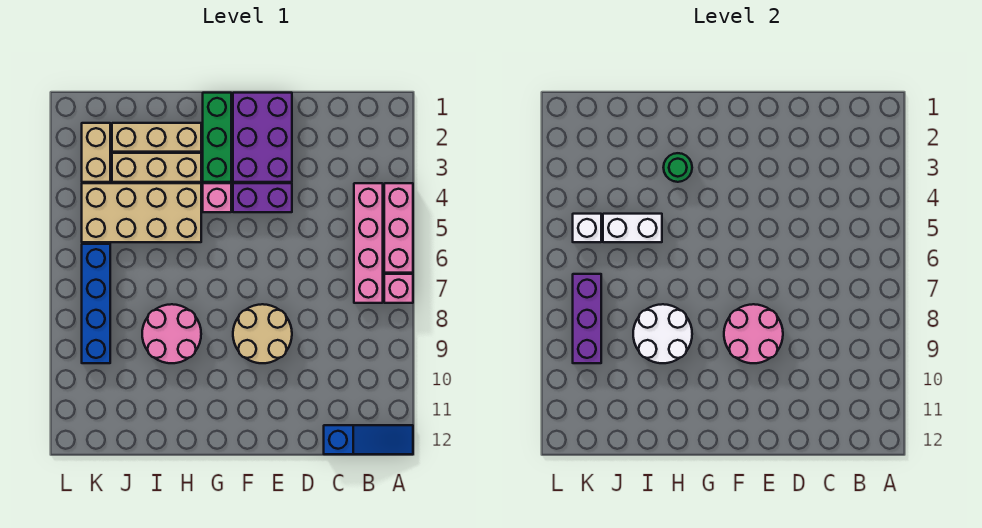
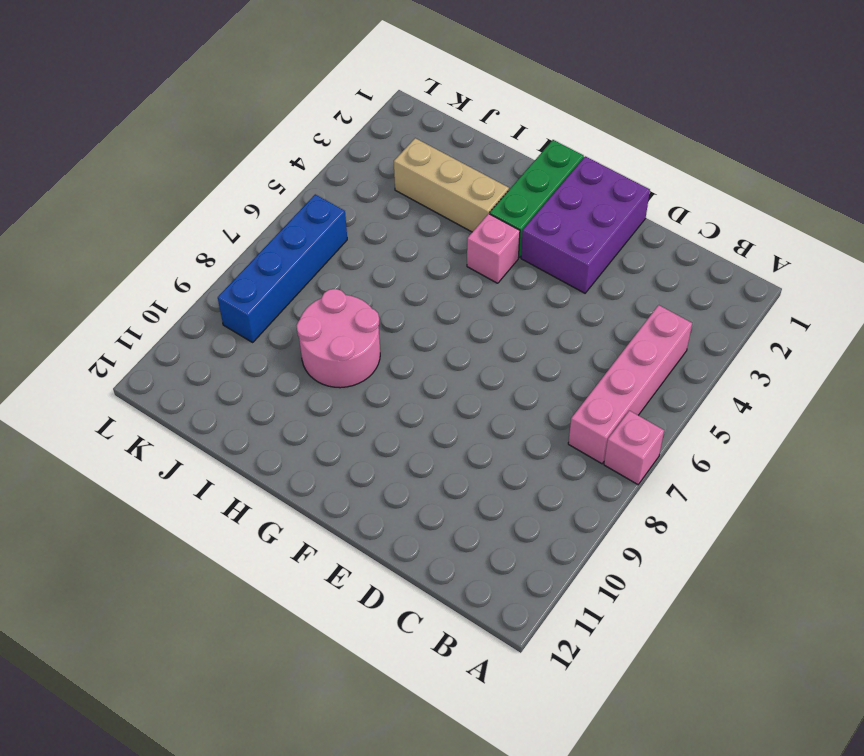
none -> pink 1x3 brick [384,183,413,273]
none -> blue 1x3 slope [324,425,413,454]
none -> purple 1x2 brick [233,183,292,212]

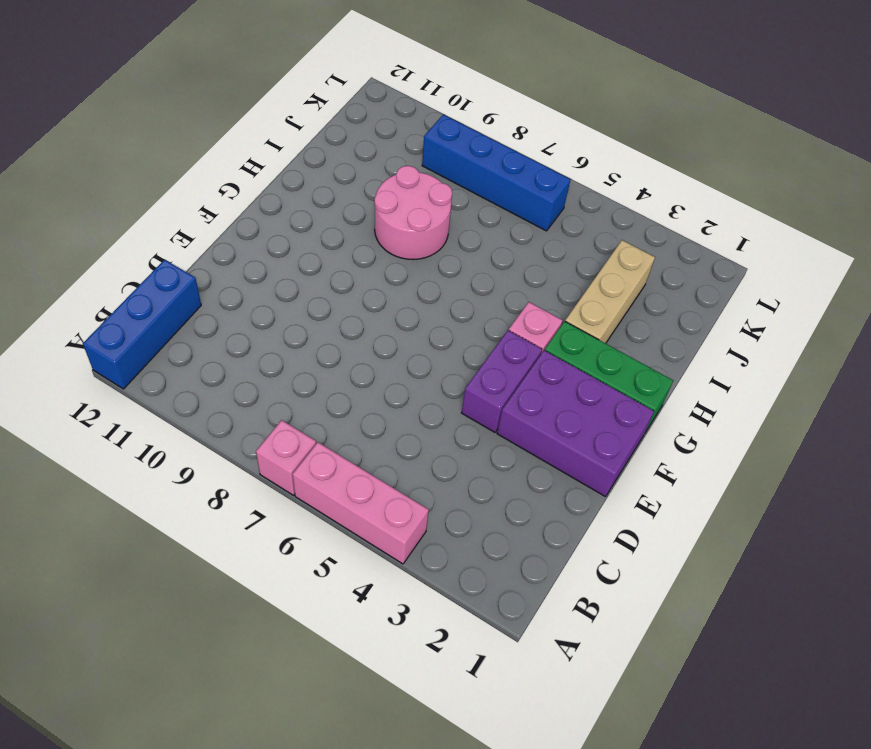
blue 1x3 brick [83,260,201,389] -> blue 1x3 slope [324,425,413,454]
none -> pink 1x4 brick [354,183,383,303]
none -> tan 2x2 round brick [233,304,292,363]
none -> tan 1x3 brick [112,123,201,152]

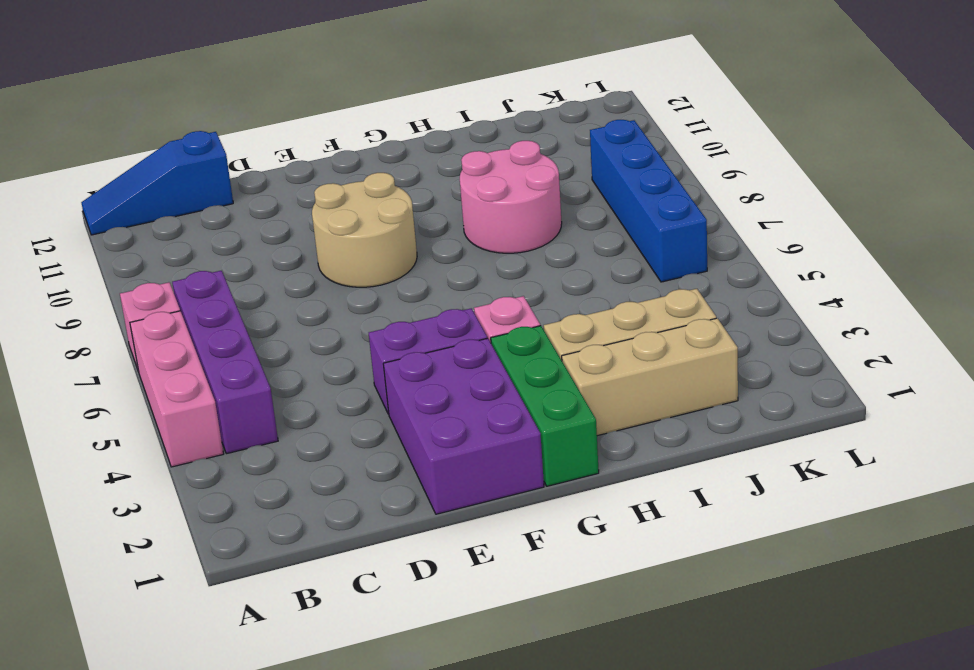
purple 1x4 brick [172,271,278,454] -> pink 1x4 brick [354,183,383,303]
none -> tan 2x4 brick [82,183,201,242]
none -> tan 1x2 brick [82,123,110,182]
none -> pink 2x2 round brick [724,304,783,363]

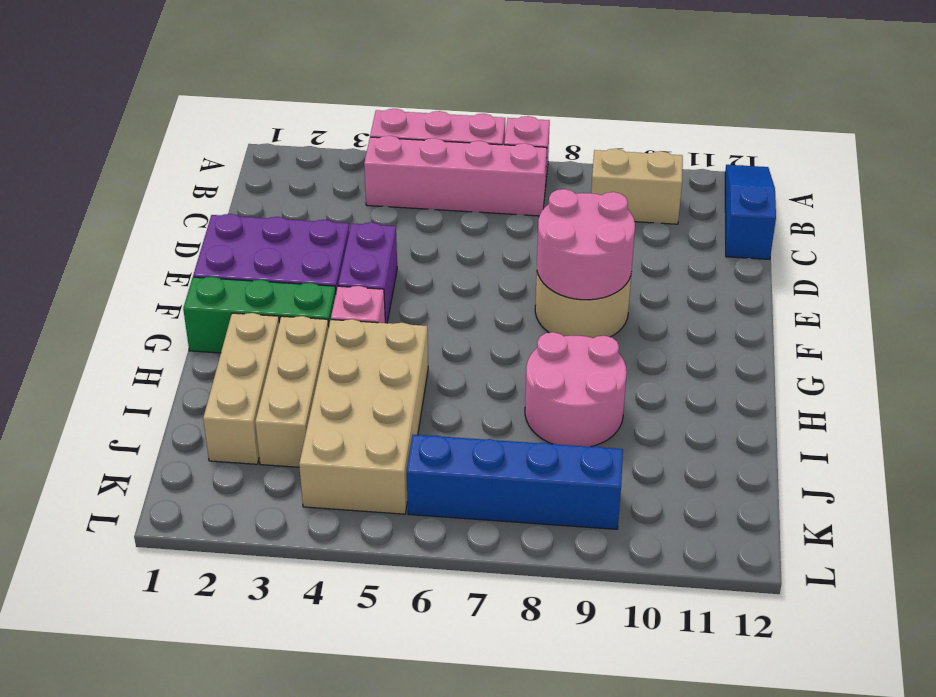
tan 1x2 brick [591,149,683,224] -> tan 1x2 brick moved to [82,123,110,182]
none -> green 1x1 round brick [663,153,692,182]
none -> white 2x2 round brick [633,304,692,363]
none -> white 1x2 brick [603,214,662,242]

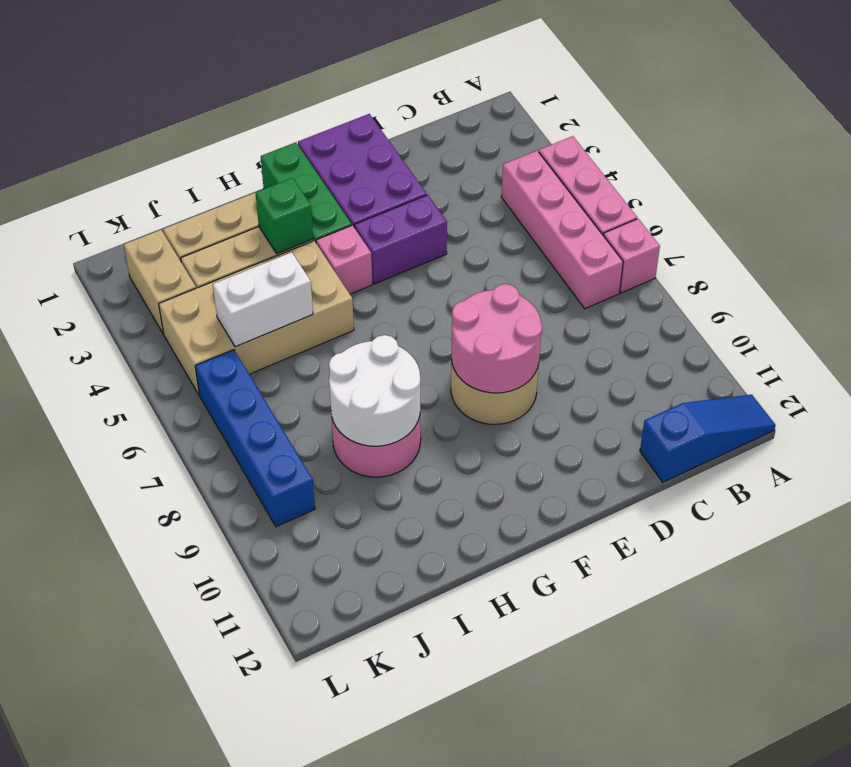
green 1x1 brick [255,178,313,254] -> green 1x1 round brick [663,153,692,182]
none -> white 1x1 brick [573,214,601,242]
none -> purple 1x3 brick [573,274,601,363]

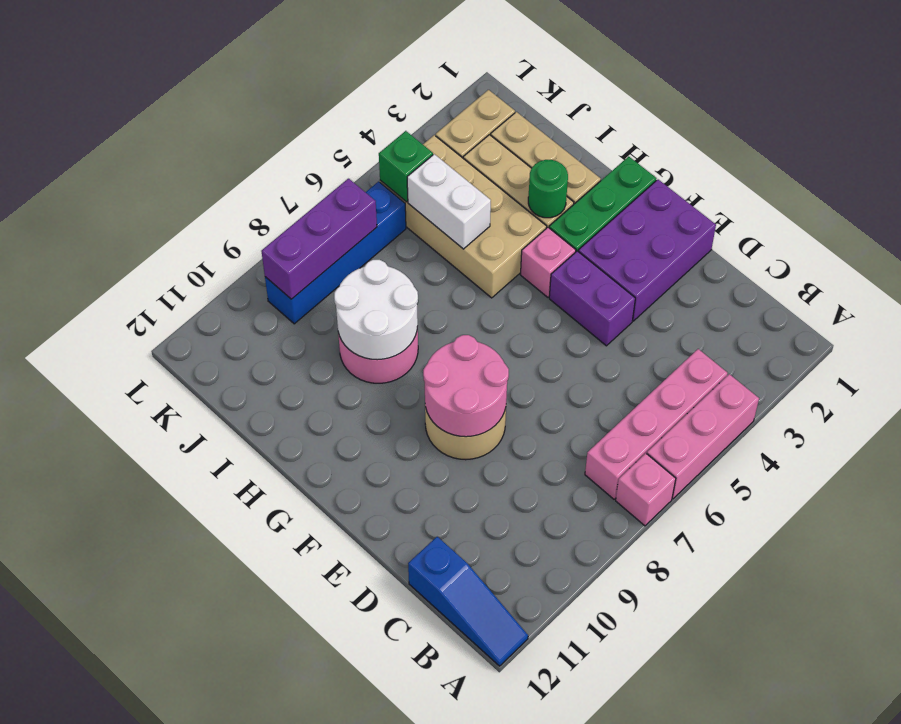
green 1x1 brick [379,131,433,202] -> white 1x1 brick [573,214,601,242]

